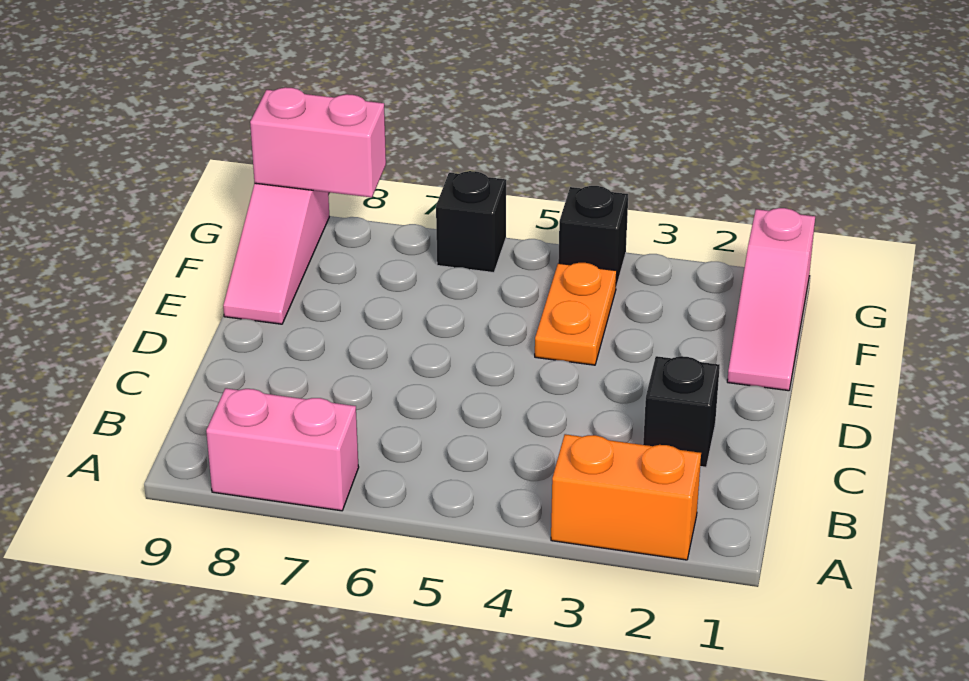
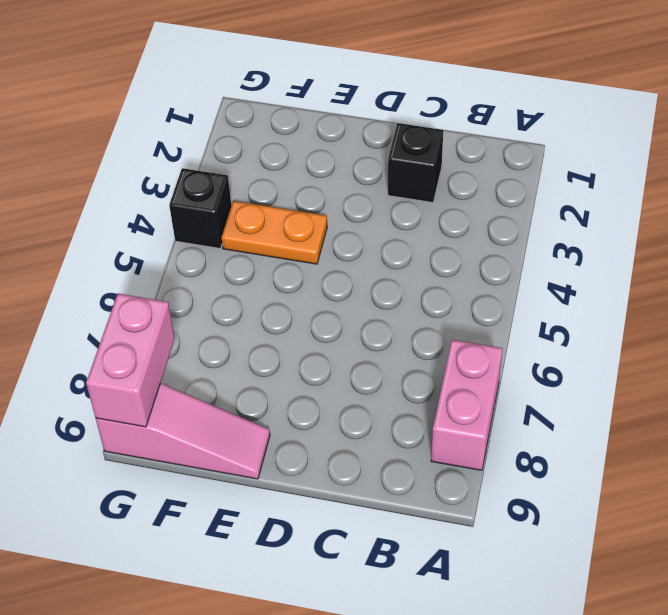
none -> orange 1x2 brick [551,434,701,560]
none -> pink 1x3 slope [727,208,815,391]

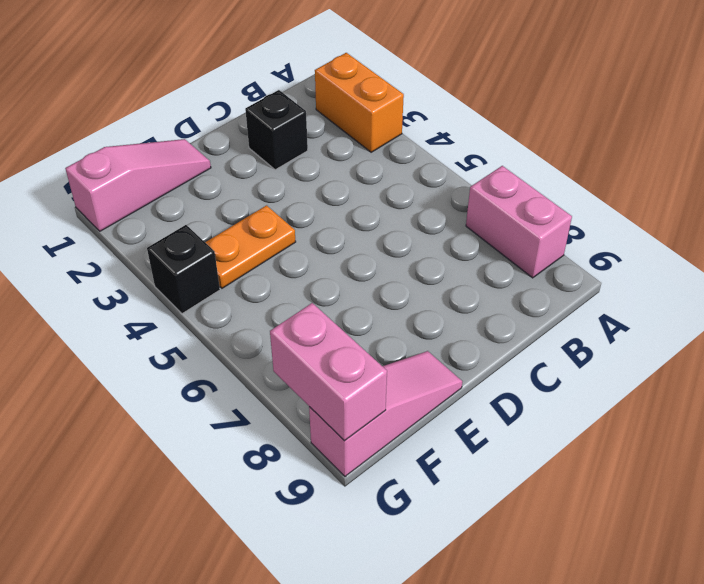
none -> black 1x1 brick [436,171,506,273]

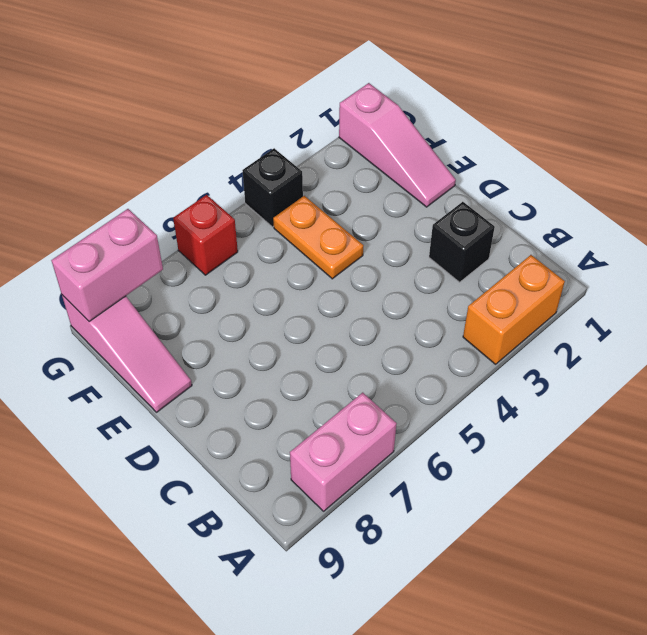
red 1x1 brick [173,195,238,275] -> black 1x1 brick [436,171,506,273]

